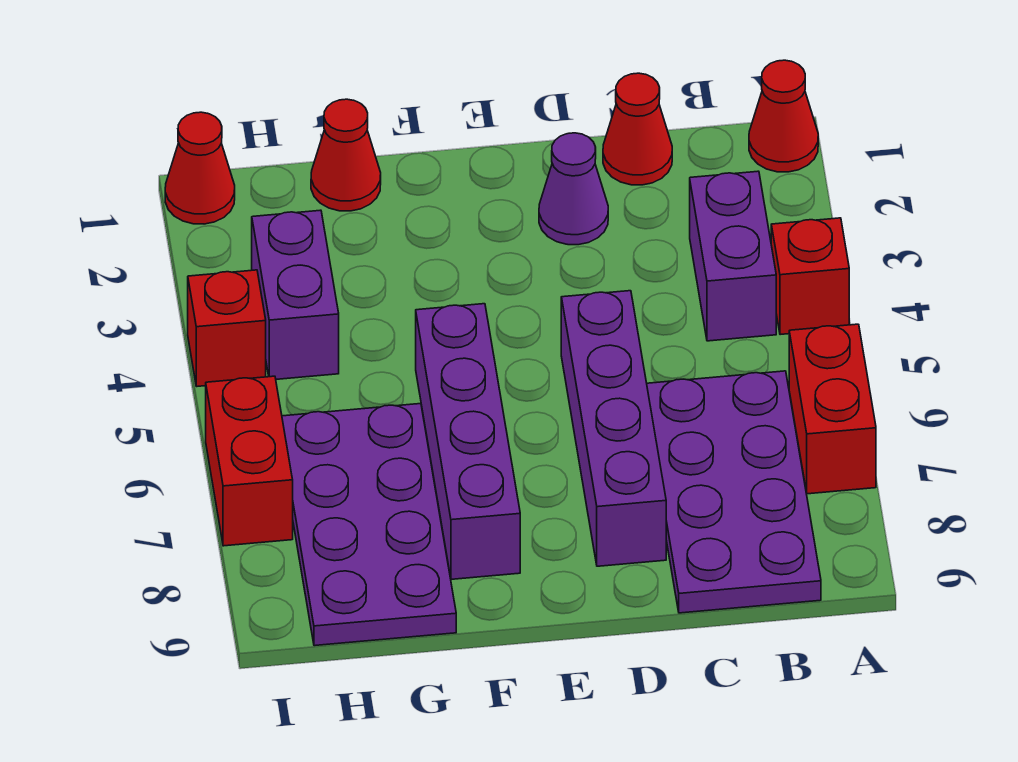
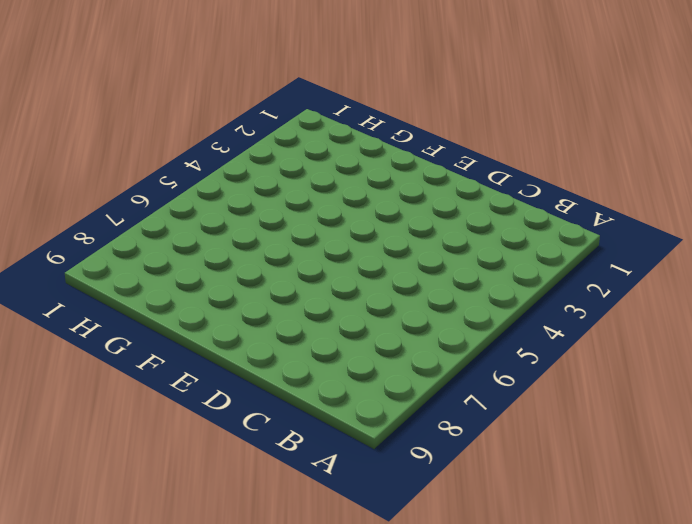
none -> red 1x1 cone [749,60,818,172]
none -> red 1x1 brick [771,218,849,335]
none -> red 1x2 brick [789,324,876,494]

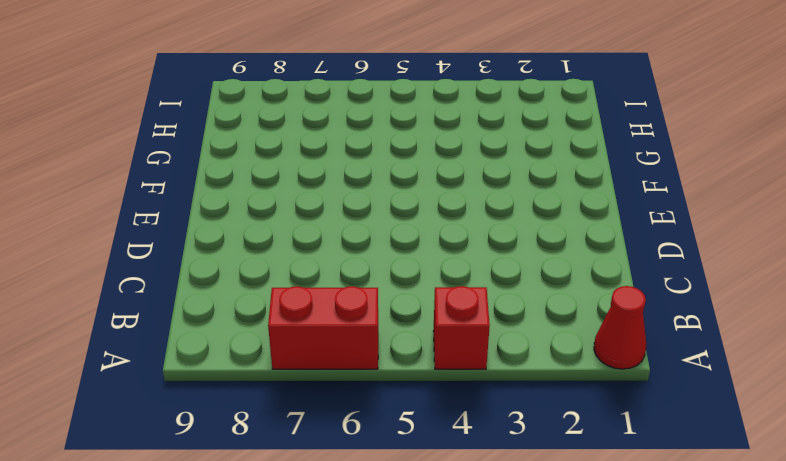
none -> purple 1x2 brick [690,171,776,341]
none -> purple 2x4 plate [647,371,821,613]
none -> red 1x1 cone [603,73,672,185]

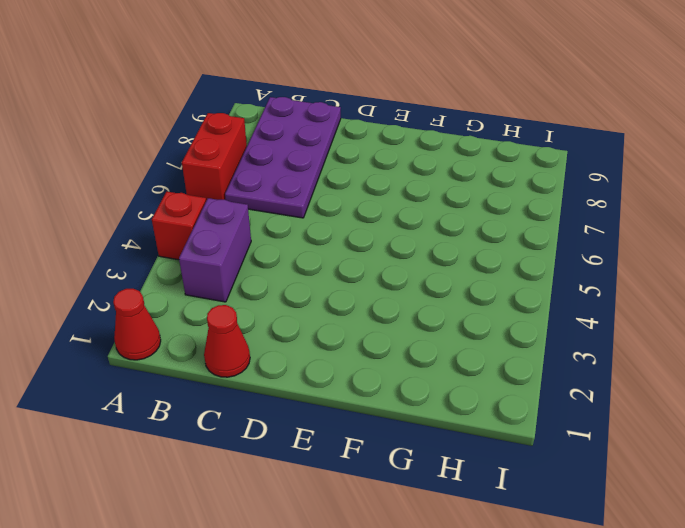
none -> purple 1x1 cone [539,133,608,245]
none -> purple 1x4 brick [561,291,666,566]
none -> purple 1x4 brick [416,304,520,579]

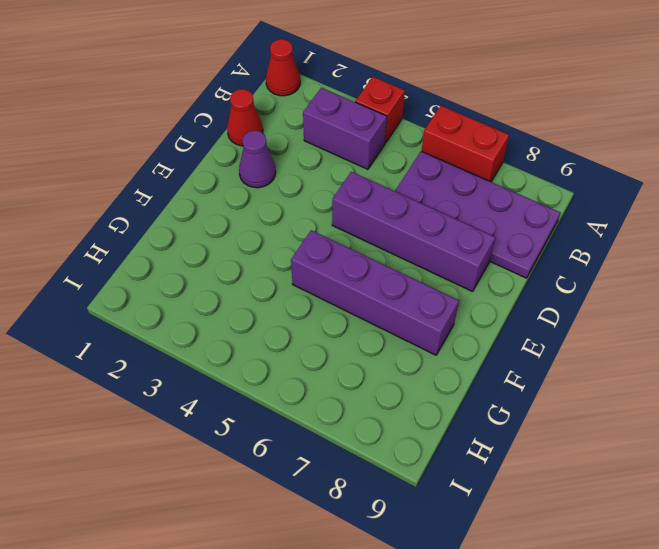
none -> red 1x1 cone [311,99,381,211]
none -> purple 2x4 plate [282,404,456,646]
none -> purple 1x2 brick [252,210,339,379]

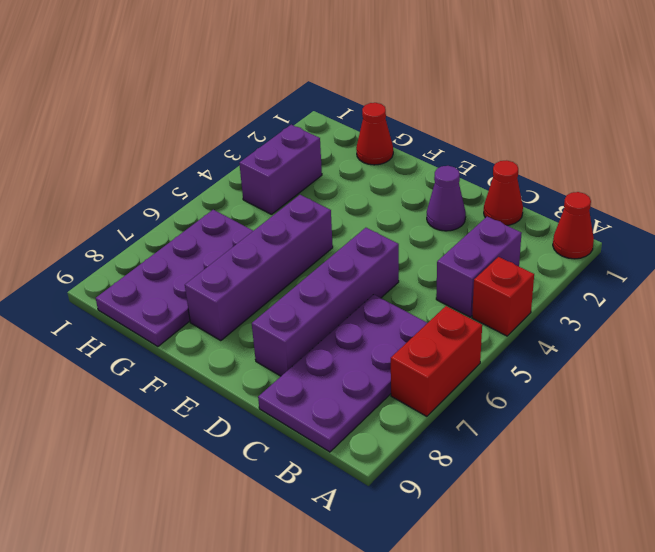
none -> red 1x1 cone [165,112,235,224]
none -> red 1x1 brick [188,270,266,386]
none -> red 1x2 brick [206,376,293,546]

